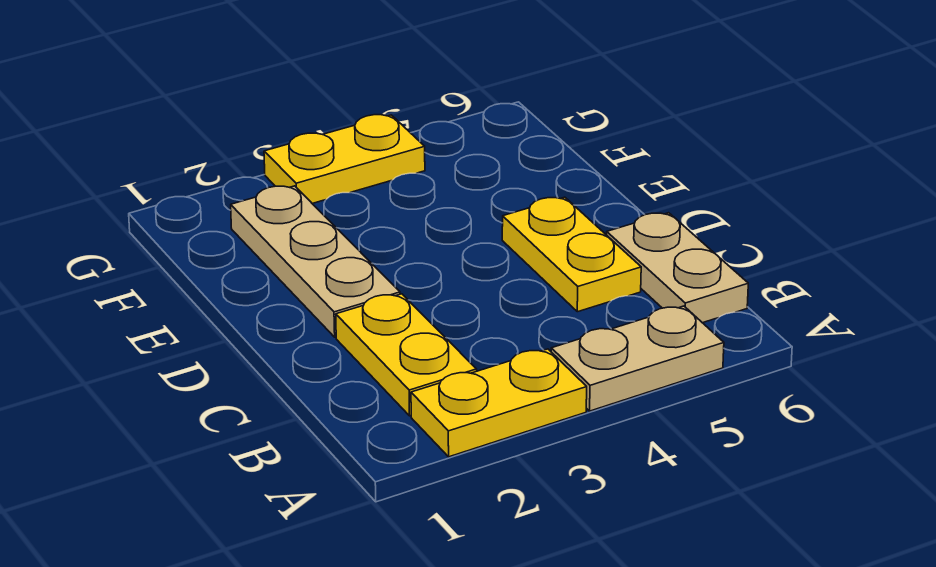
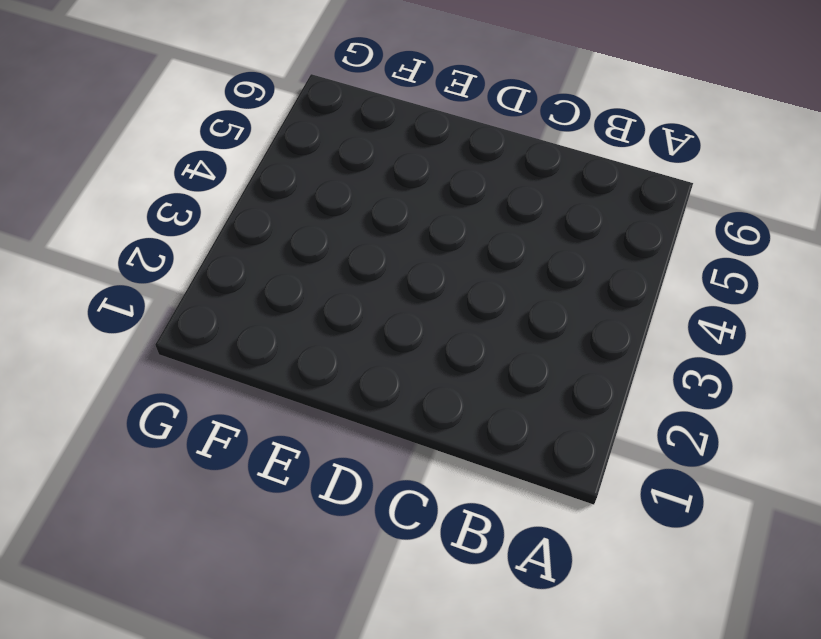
none -> yellow 1x2 plate [411,349,587,457]
none -> tan 1x2 plate [551,306,724,411]

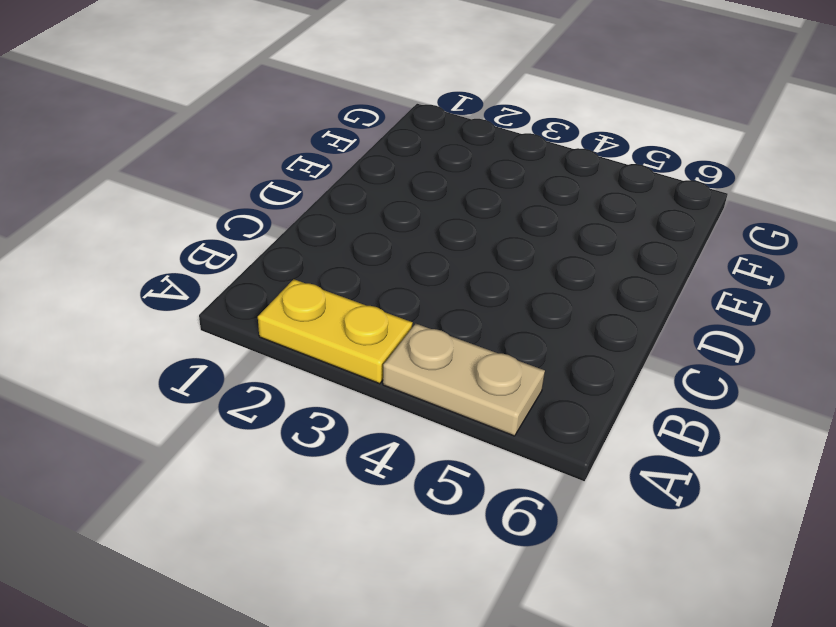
none -> yellow 1x2 plate [336,294,477,416]
none -> tan 1x2 plate [607,213,748,323]

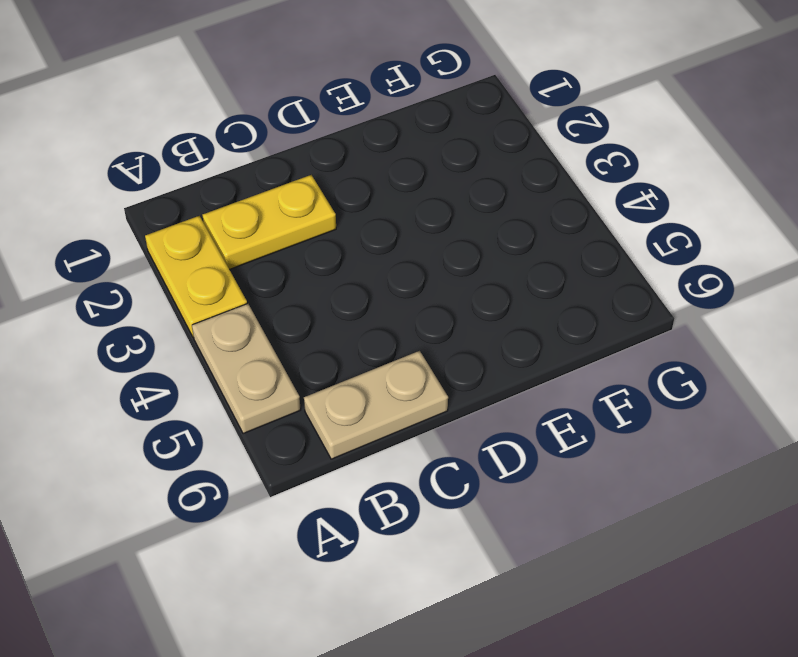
none -> yellow 1x2 plate [502,197,641,312]
none -> tan 1x3 plate [231,186,400,337]

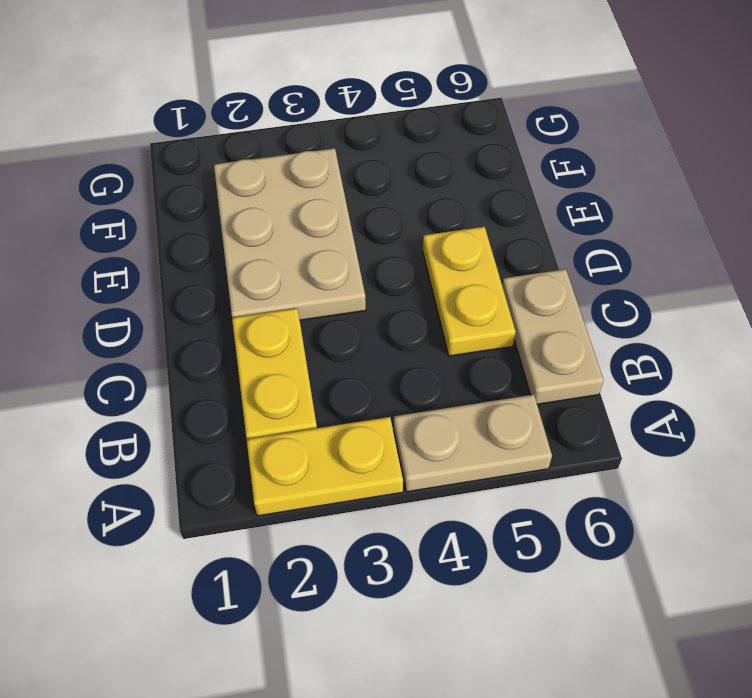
tan 2x3 plate [214,148,366,320] -> tan 1x3 plate [231,186,400,337]
none -> yellow 1x2 plate [264,115,425,203]

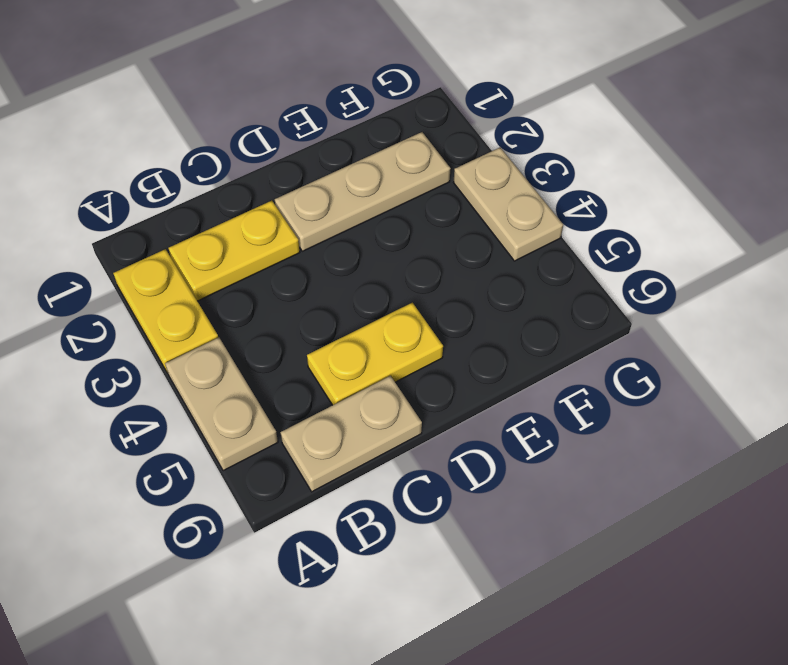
tan 1x2 plate [454,148,563,261] -> yellow 1x2 plate [264,115,425,203]

